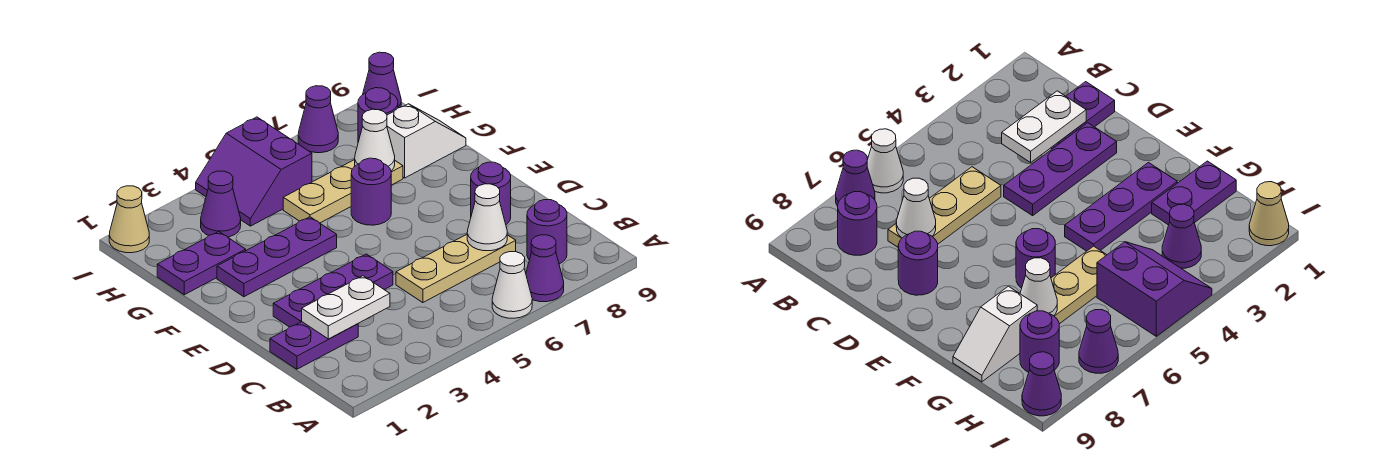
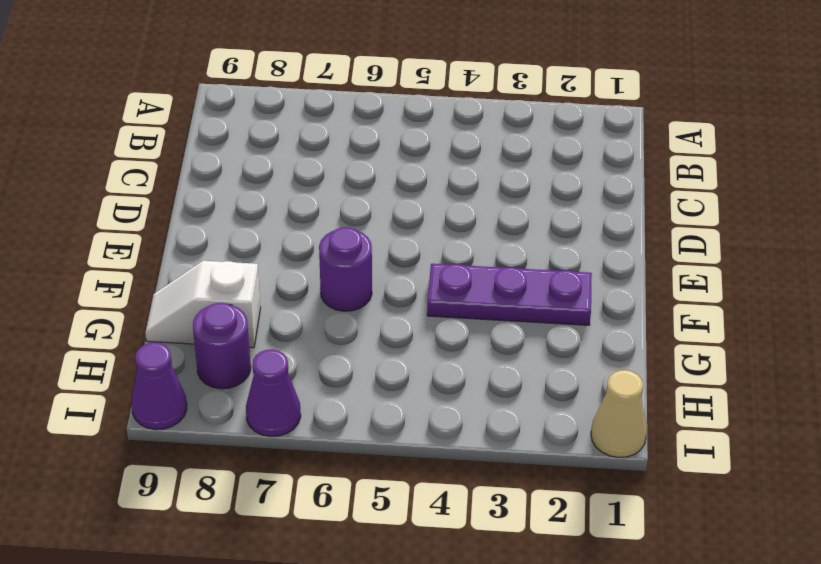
none -> white 1x1 cone [492,252,532,318]
none -> purple 1x1 cone [526,235,564,302]
none -> purple 1x1 round brick [527,200,567,264]

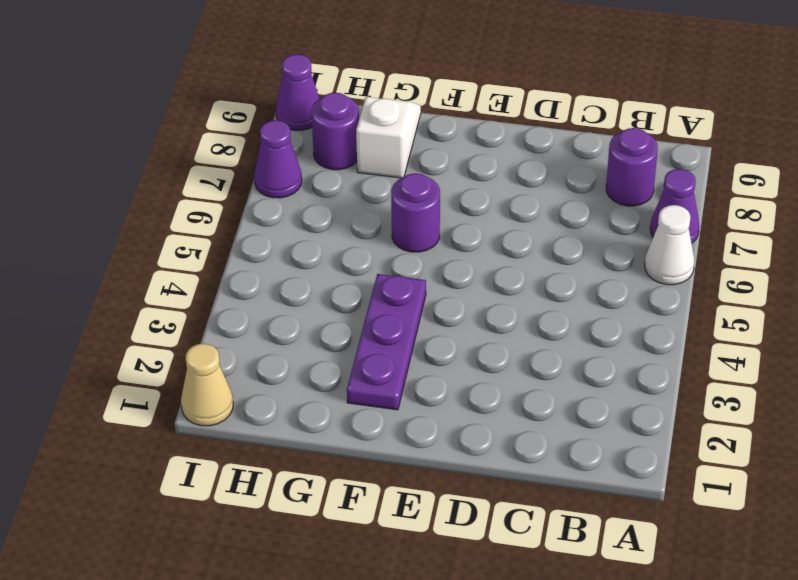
none -> purple 1x2 plate [270,322,358,369]
none -> tan 1x3 plate [396,234,516,303]
none -> purple 1x3 plate [273,254,393,327]

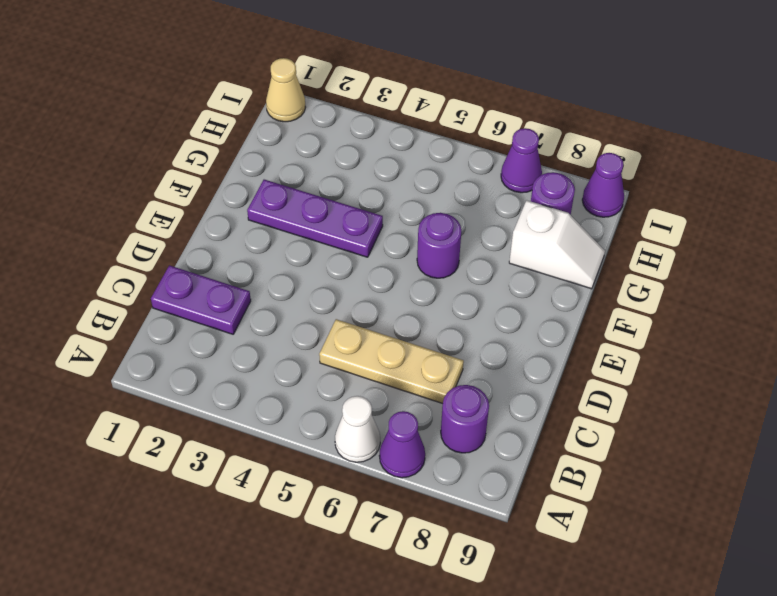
none -> purple 1x3 plate [273,254,393,327]
none -> purple 1x1 round brick [471,162,511,224]
none -> purple 1x2 plate [157,232,246,295]

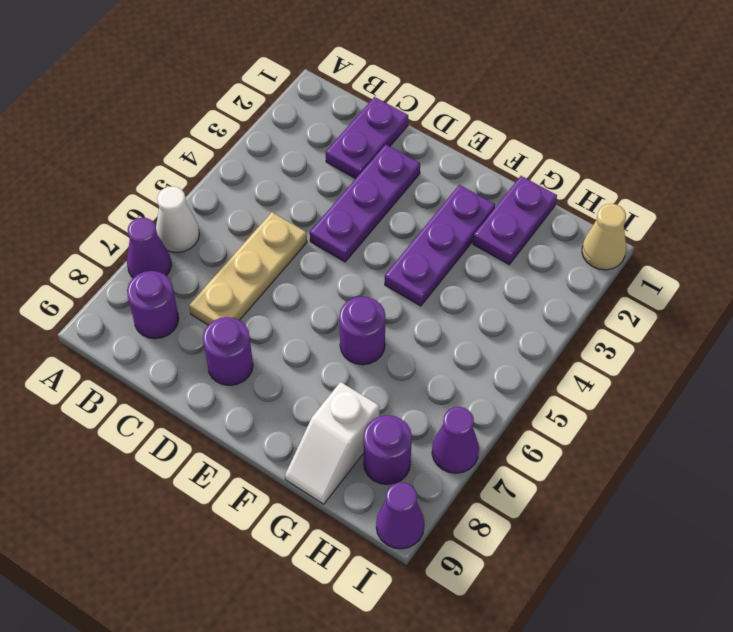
none -> tan 1x3 plate [283,160,403,223]
none -> purple 1x1 cone [201,171,241,237]
none -> purple 2x2 slope [196,117,312,226]

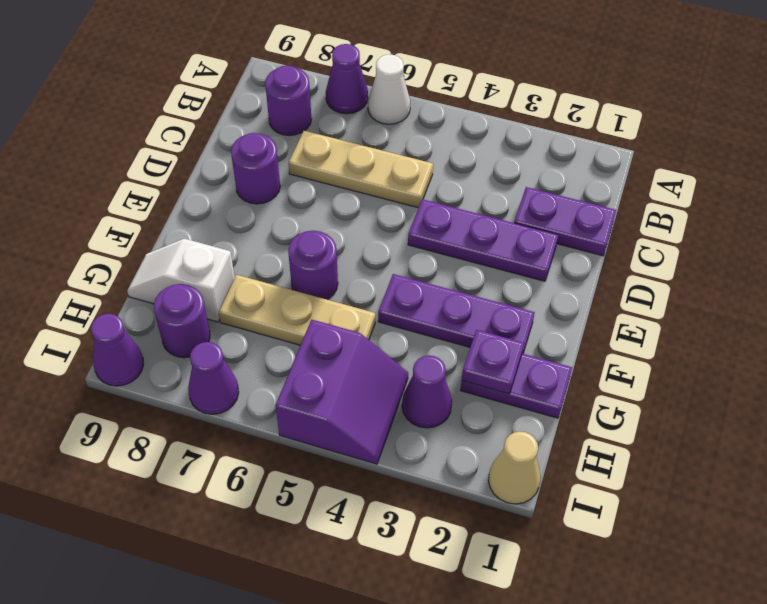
purple 1x1 plate [462,330,524,394] -> none
none -> white 1x2 plate [302,276,390,339]
none -> white 1x1 cone [467,184,507,251]
none -> white 1x1 cone [355,109,395,171]

